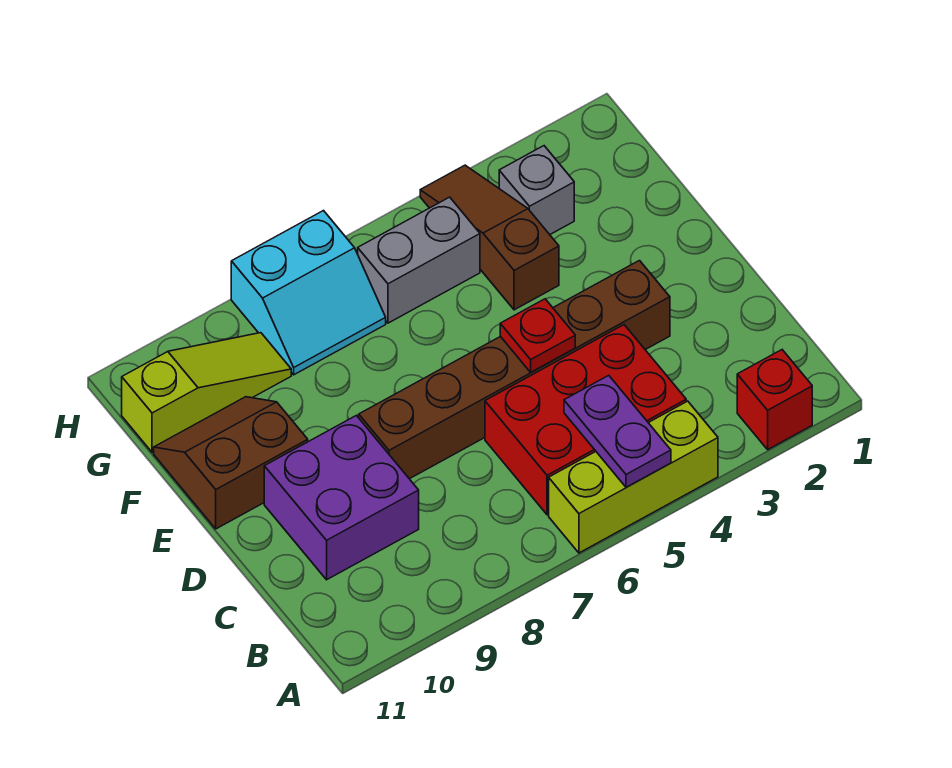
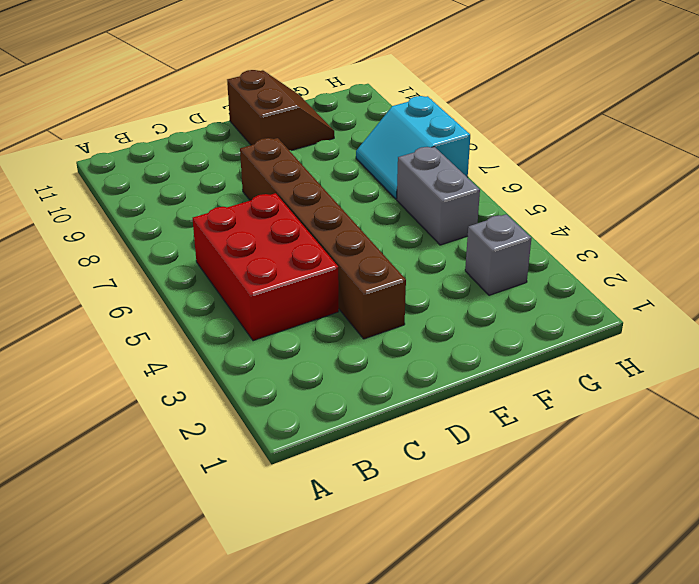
none -> red 1x1 brick [737,350,812,449]
none -> lime 1x3 brick [549,401,718,553]
none -> purple 2x2 brick [264,415,419,580]

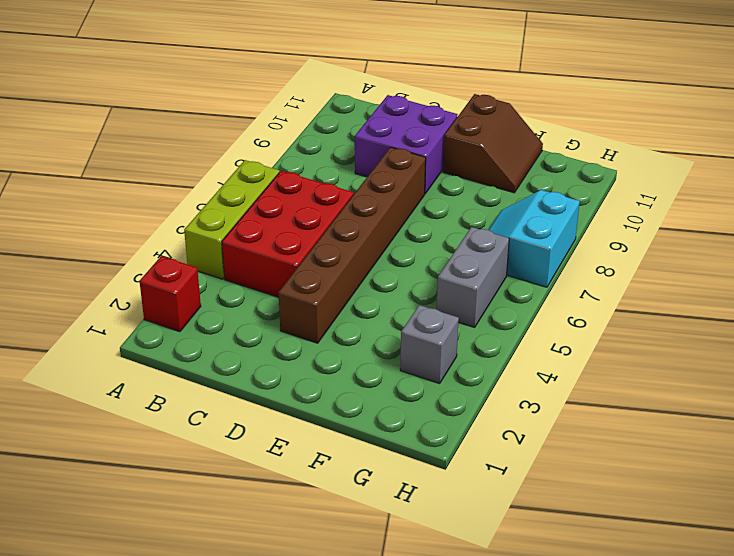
none -> brown 1x3 slope [420,165,559,310]
none -> lime 1x3 slope [122,333,291,452]
none -> purple 1x2 plate [564,375,671,487]

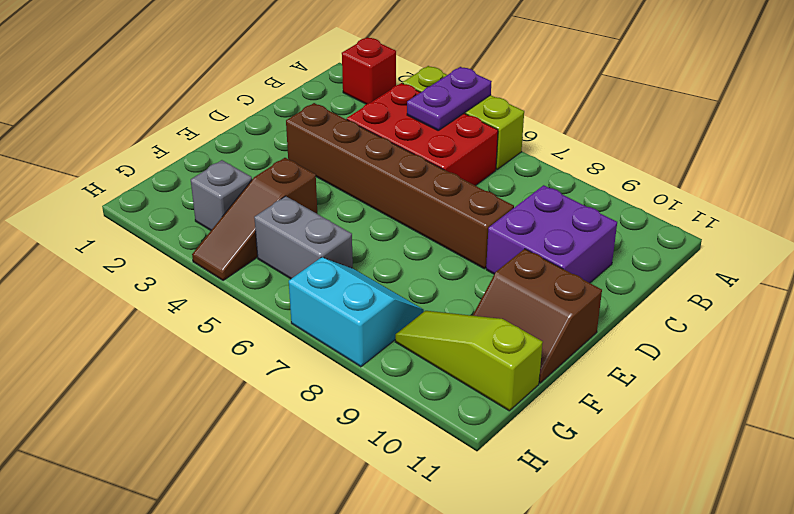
none -> red 1x1 plate [500,299,575,372]

